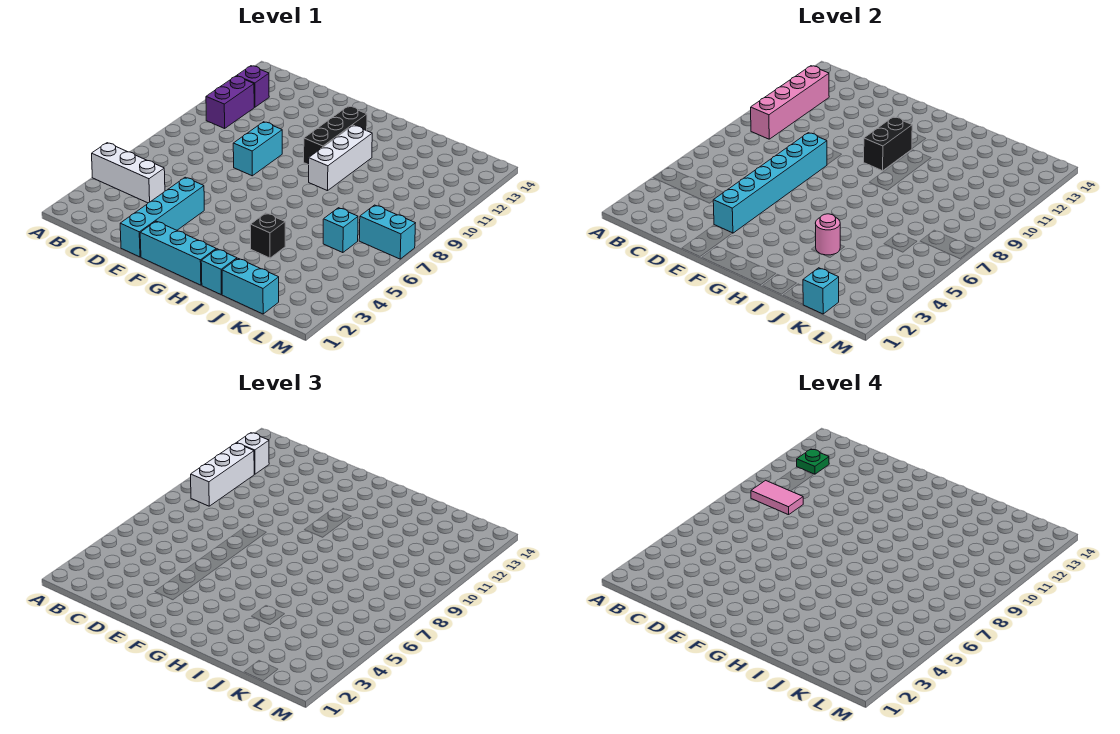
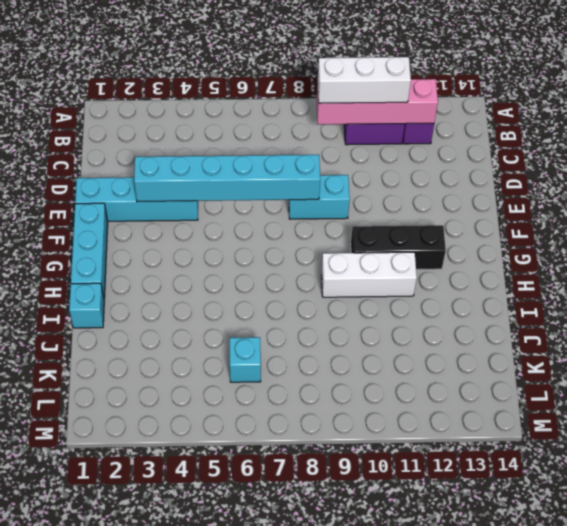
none -> white 1x3 brick [92,143,165,203]
none -> black 1x1 brick [250,213,285,258]
none -> cyan 1x2 brick [222,258,279,314]

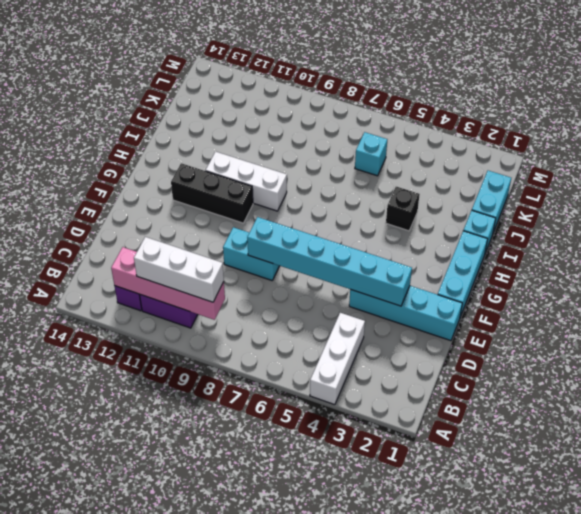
none -> cyan 1x2 brick [359,205,415,259]
none -> black 1x2 brick [864,117,912,171]
none -> pink 1x1 round brick [816,214,840,255]

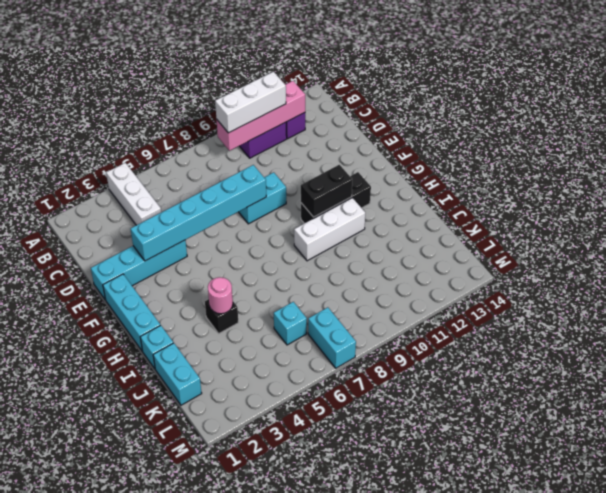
none -> cyan 1x1 brick [803,268,839,314]
none -> white 1x1 brick [237,433,269,474]
none -> pink 1x2 tile [751,480,803,515]

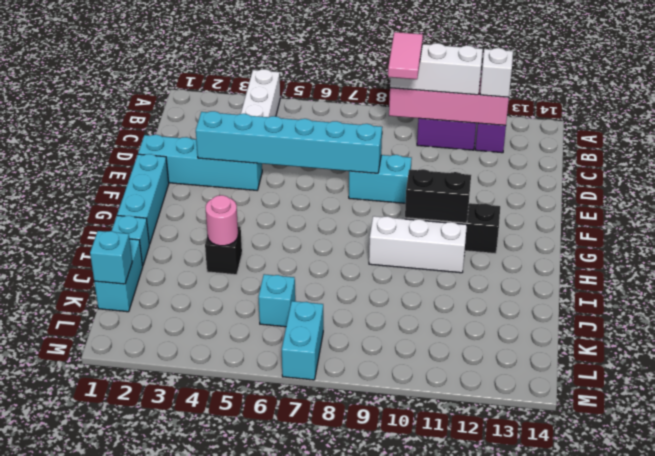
none -> green 1x1 plate [797,449,829,474]

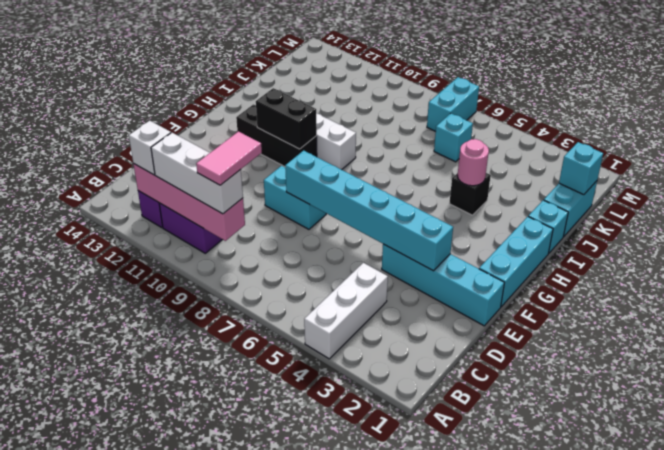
none -> green 1x1 plate [797,449,829,474]

